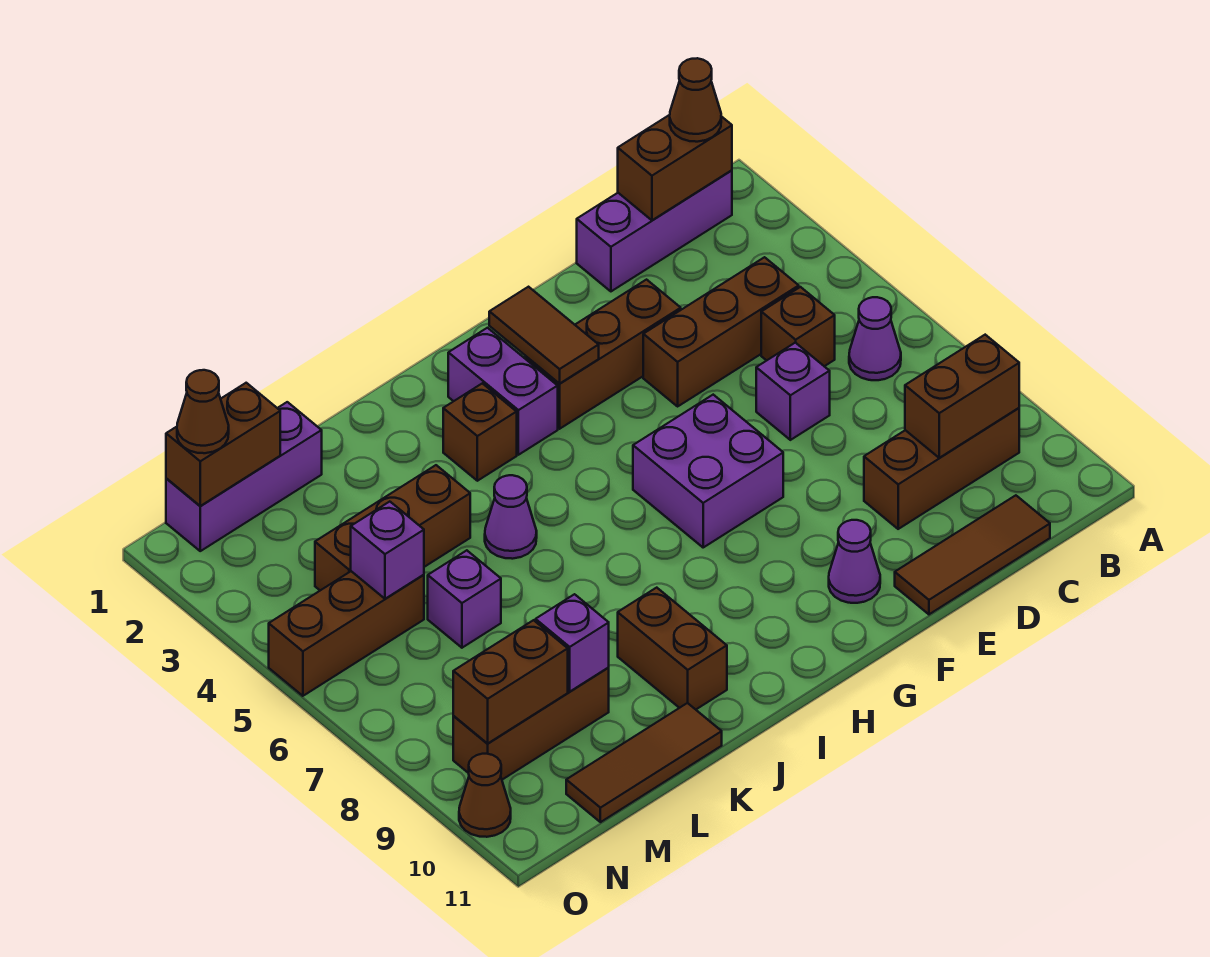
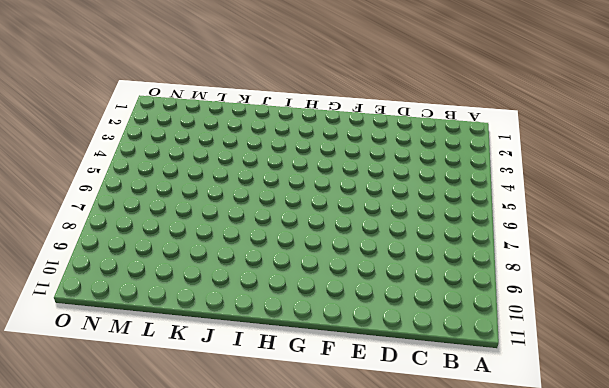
none -> purple 1x3 brick [577,170,732,291]
none -> purple 1x1 cone [849,297,901,380]
none -> brown 1x3 brick [864,408,1019,529]
none -> brown 1x3 brick [643,257,799,406]

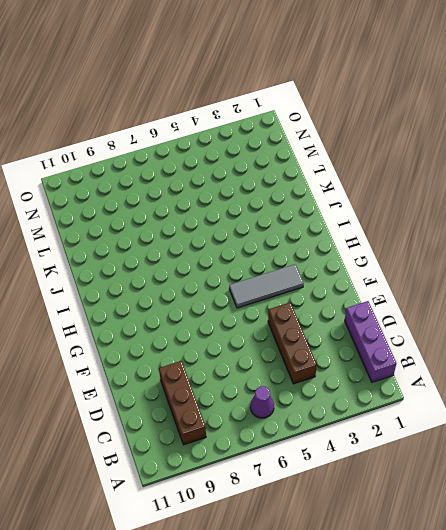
grey 1x3 tile [229,264,304,308] -> brown 1x3 brick [525,280,681,429]
none -> brown 1x1 brick [761,287,835,366]
none -> brown 1x3 tile [895,495,1050,614]
none -> purple 1x1 brick [756,343,830,440]
none -> purple 2x2 brick [633,395,783,547]

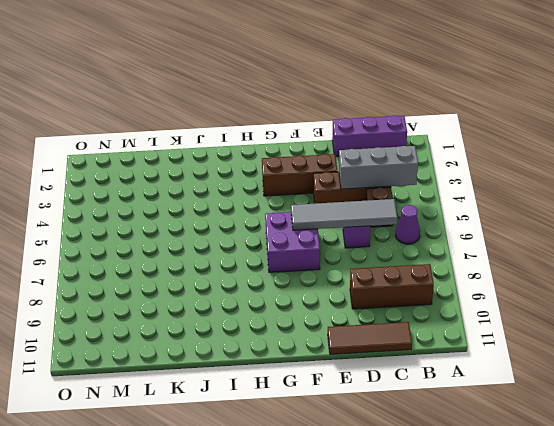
grey 1x3 brick [339,146,418,189] -> none
grey 1x4 tile [291,199,397,230] -> none
none -> purple 1x1 cone [829,520,880,603]
none -> purple 1x2 brick [448,328,558,455]
none -> brown 1x1 brick [443,383,517,481]
none -> purple 1x1 cone [485,475,537,559]

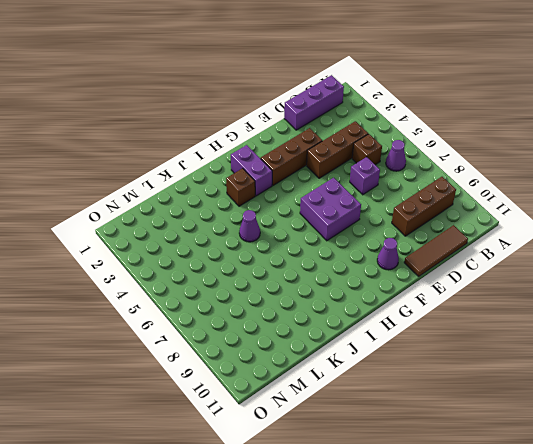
none -> brown 1x2 brick [618,588,727,709]
none -> brown 1x3 brick [315,465,470,590]
none -> brown 1x3 tile [566,703,722,822]
none -> purple 1x3 brick [166,402,322,551]

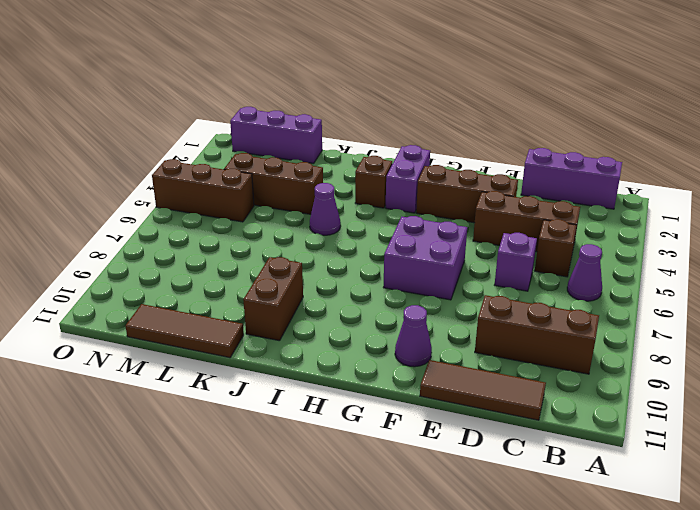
none -> purple 1x1 brick [428,550,501,648]
none -> brown 1x3 brick [453,668,609,780]
none -> brown 1x1 cone [459,754,511,837]
none -> brown 1x2 brick [618,115,732,220]

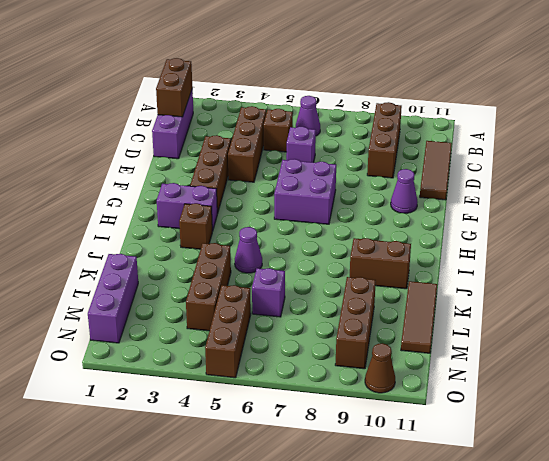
none -> brown 1x2 brick [905,335,1019,458]
none -> brown 1x2 tile [489,287,599,384]
none -> purple 1x1 brick [536,594,609,691]
none -> brown 1x2 brick [166,383,280,506]

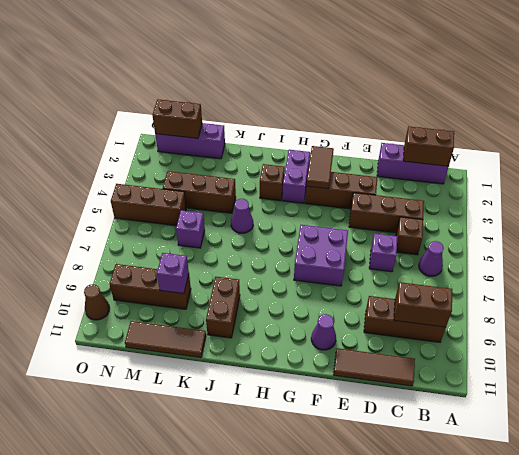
none -> purple 1x1 brick [351,502,424,599]
none -> brown 1x2 brick [453,620,568,743]
none -> brown 1x1 cone [670,58,721,142]
none -> brown 1x1 cone [177,370,229,453]

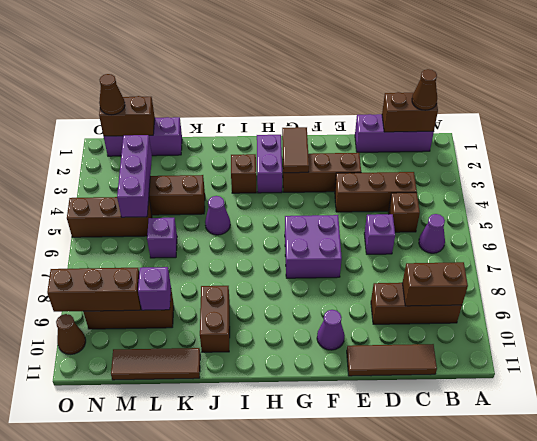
purple 1x3 brick [117,135,152,217] -> purple 1x1 brick [351,502,424,599]
brown 1x3 brick [47,268,141,312] -> brown 1x2 brick [453,620,568,743]

